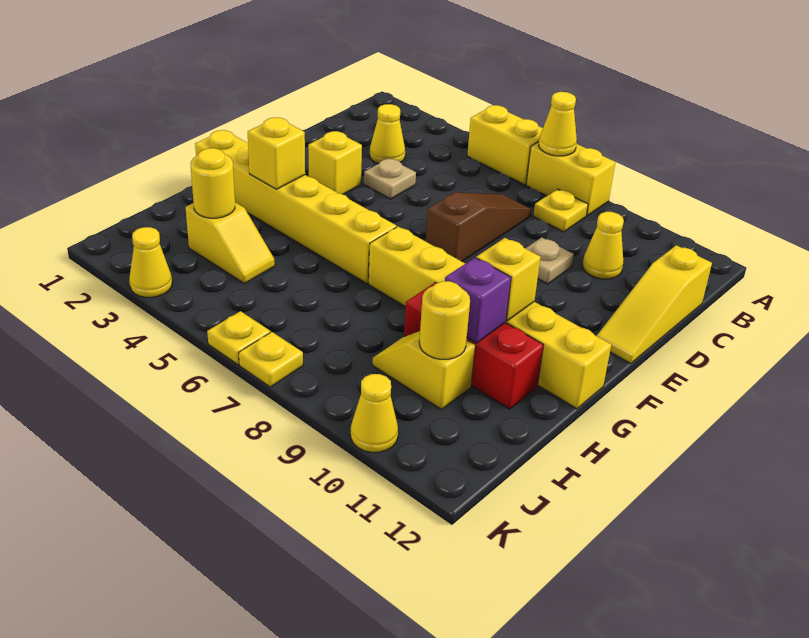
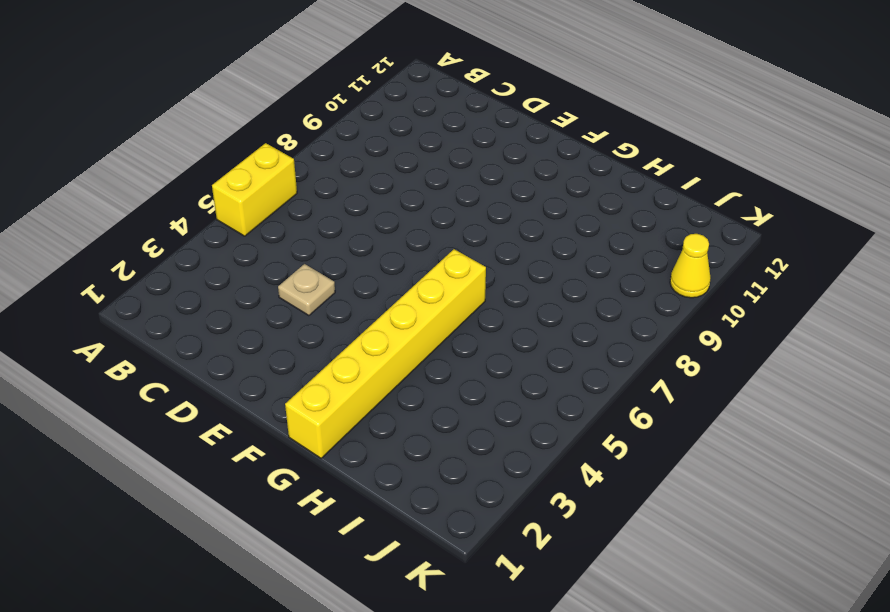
none -> yellow 1x2 brick [526,142,615,216]
none -> yellow 1x1 plate [533,189,588,232]
none -> yellow 1x1 cone [370,104,405,164]

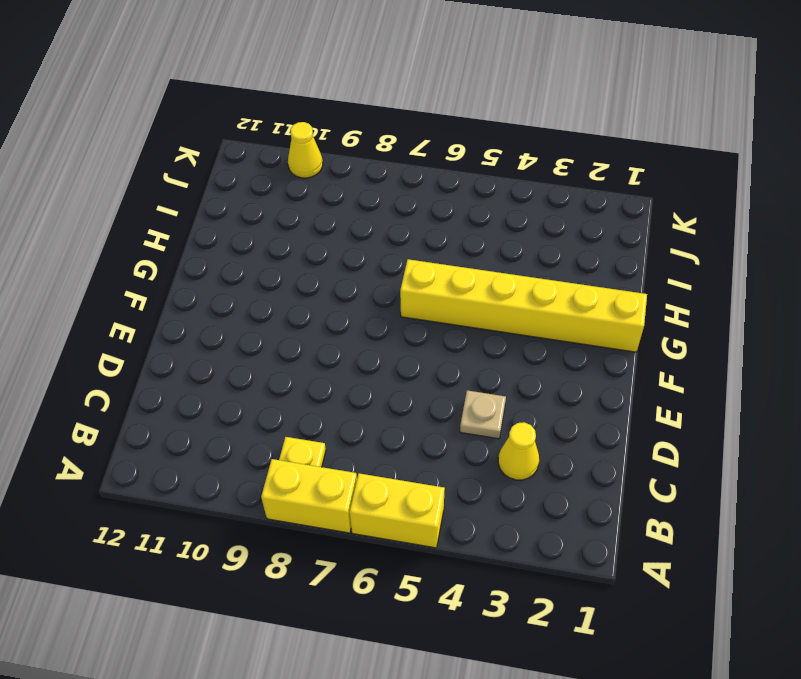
none -> brown 1x3 slope [426,192,532,261]
none -> yellow 1x1 cone [582,212,624,279]
none -> yellow 1x3 slope [597,245,712,364]

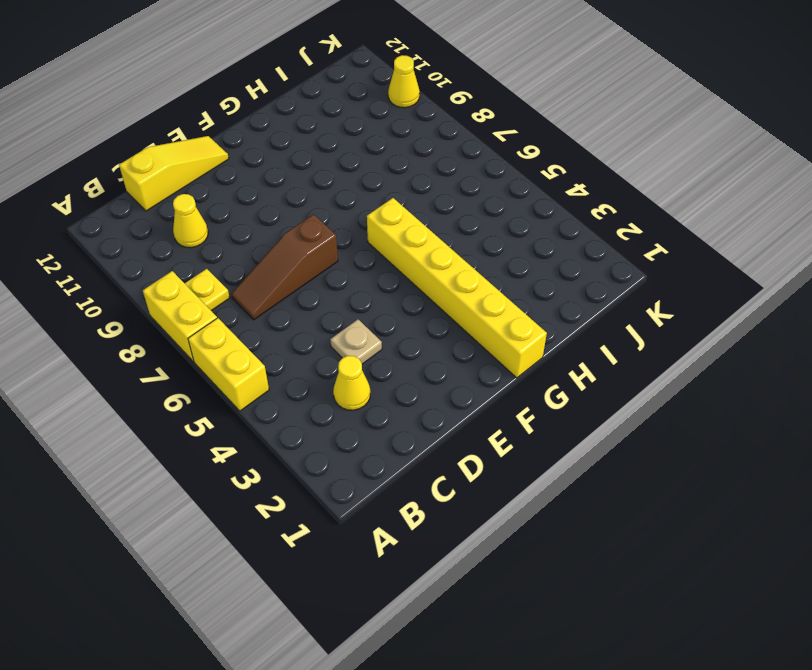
none -> tan 1x1 plate [526,237,574,284]
none -> yellow 1x1 brick [308,131,362,194]
none -> yellow 1x6 brick [369,227,611,409]

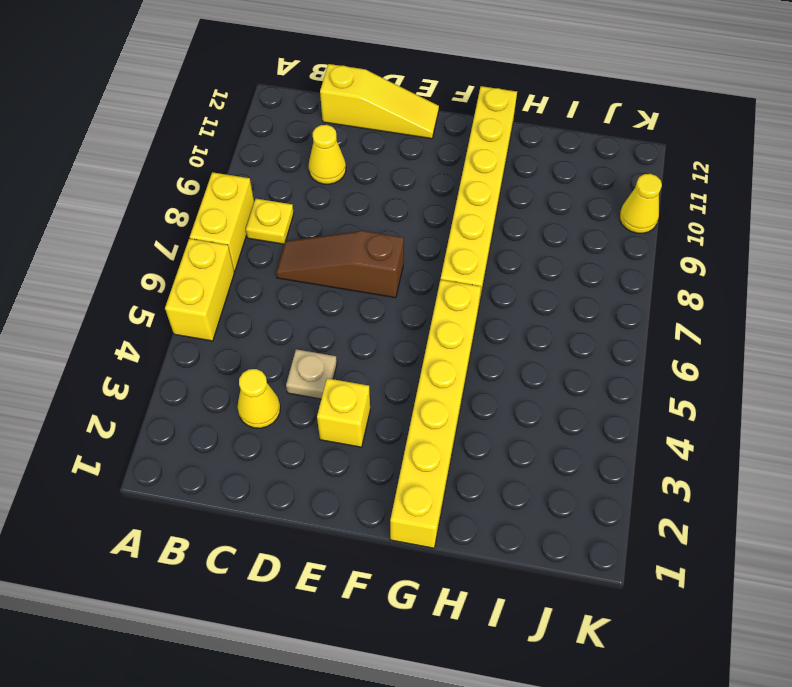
none -> tan 1x1 plate [526,237,574,284]
none -> red 1x3 brick [404,283,544,409]
none -> yellow 1x2 slope [186,202,275,284]

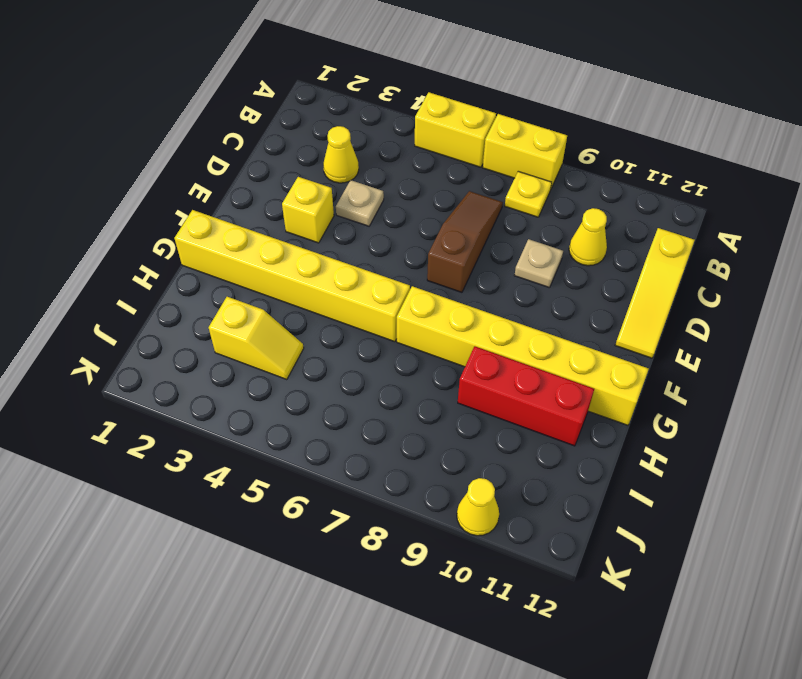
none -> yellow 1x2 slope [372,331,475,410]
none -> yellow 1x1 cone [129,227,172,297]
none -> yellow 1x1 plate [207,311,270,365]

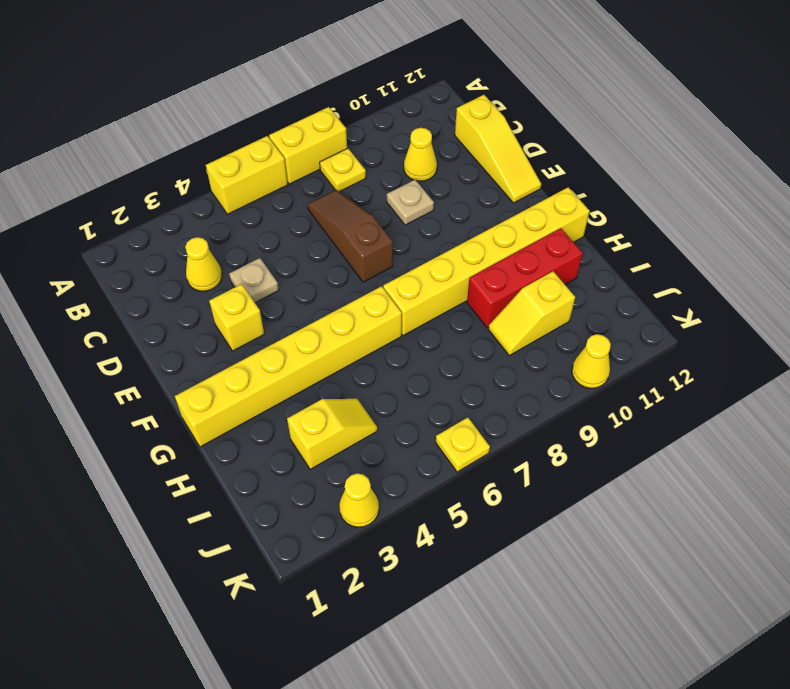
none -> yellow 1x1 plate [239,332,303,387]
none -> yellow 1x1 cone [539,92,577,156]
none -> yellow 1x1 brick [248,117,305,189]

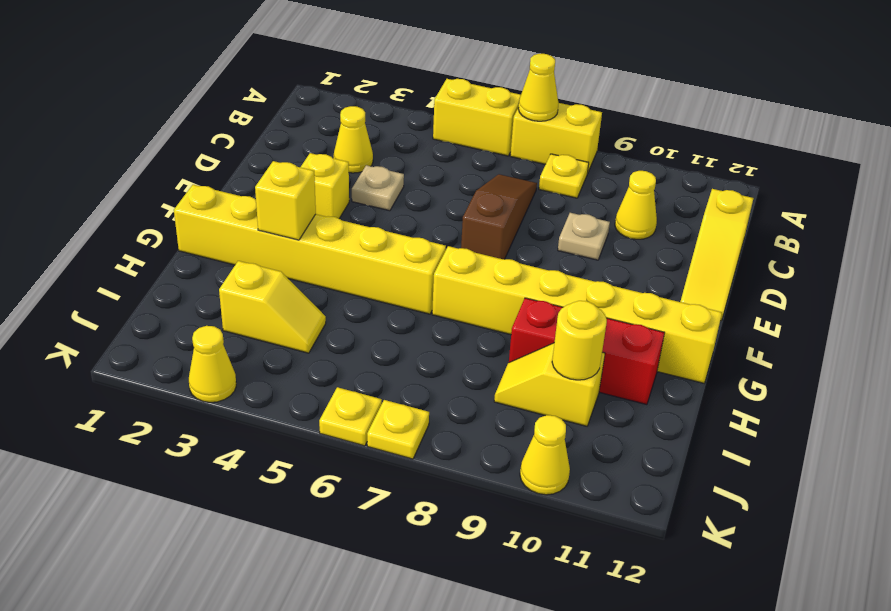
none -> yellow 1x1 brick [476,238,541,321]
none -> purple 1x1 brick [445,258,511,343]
none -> yellow 1x1 round brick [191,148,235,218]

